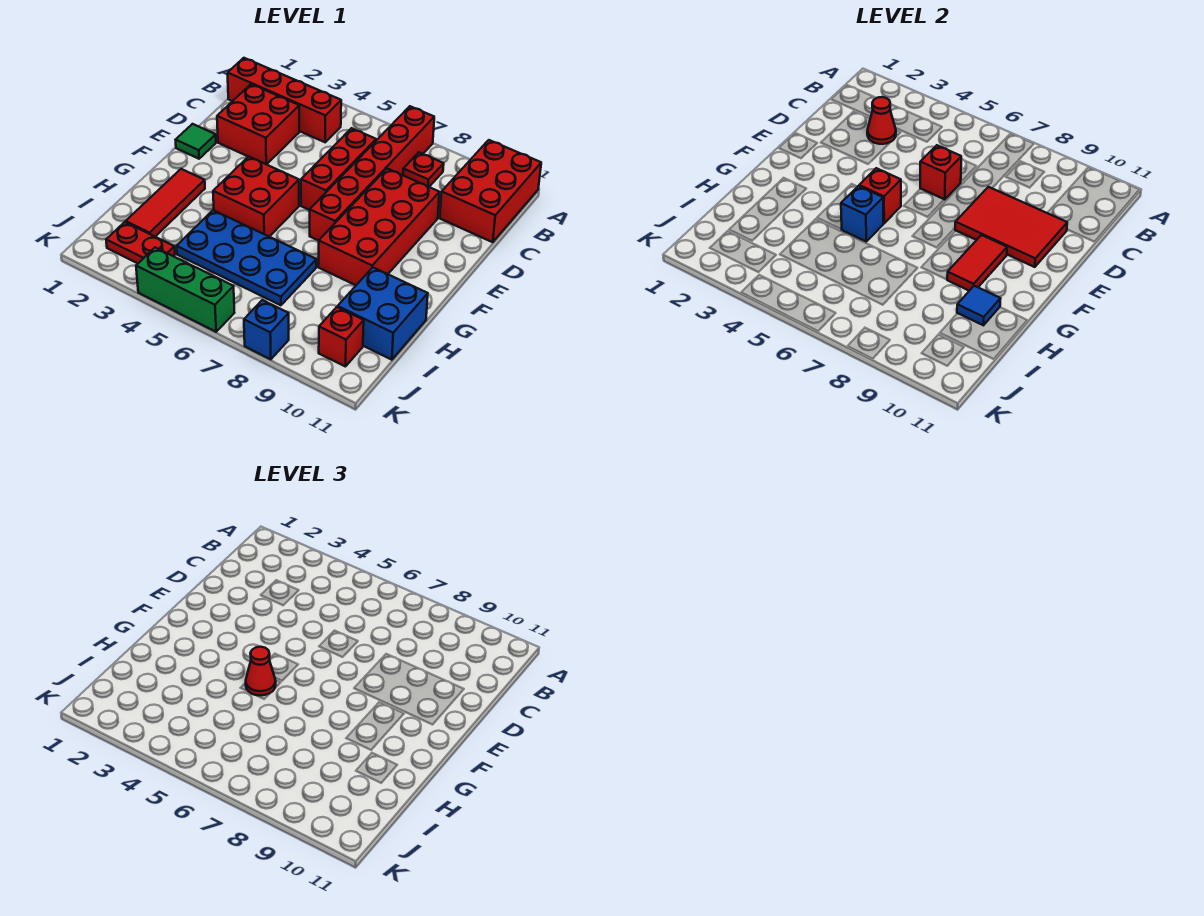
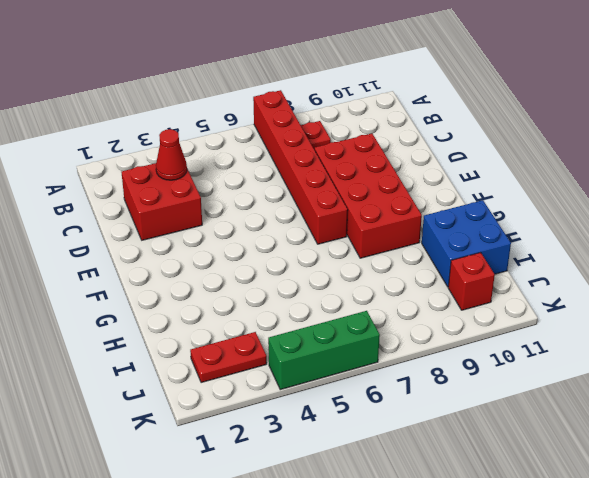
none -> red 2x3 brick [440,140,541,242]
none -> red 1x4 brick [228,58,341,142]
none -> red 1x3 brick [301,128,376,210]

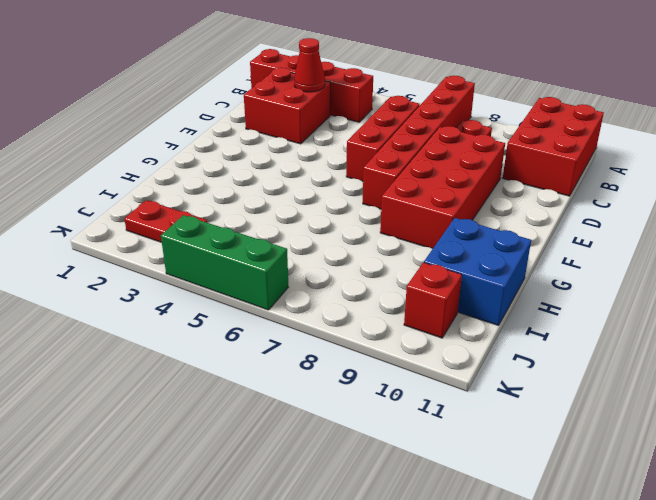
none -> green 1x1 tile [176,124,216,159]
none -> red 2x2 brick [213,156,299,237]
none -> red 1x3 tile [126,169,205,237]

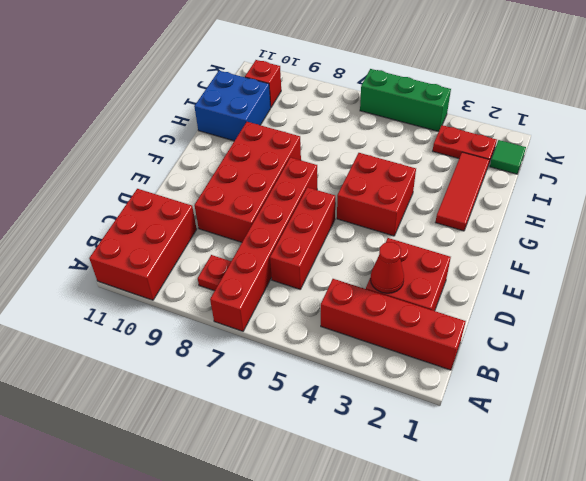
green 1x1 tile [490,140,526,174] -> green 1x1 tile moved to [176,124,216,159]
none -> blue 2x4 plate [177,210,316,305]
none -> blue 1x1 brick [244,300,289,359]
none -> red 1x1 brick [920,145,961,200]

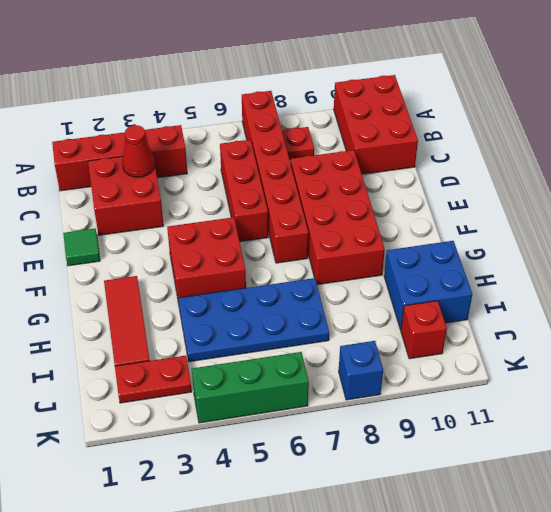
none -> red 1x1 brick [920,145,961,200]
none -> red 2x3 tile [955,187,1067,267]
none -> red 1x1 brick [859,168,901,223]

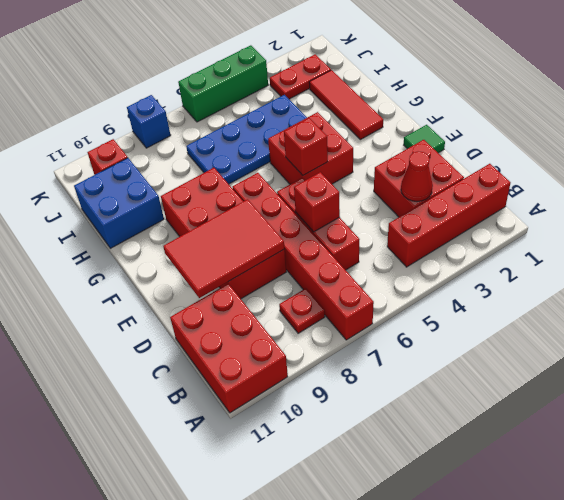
none -> red 1x2 tile [947,235,1007,291]
none -> blue 1x1 brick [841,186,883,241]
none -> blue 1x1 tile [957,286,1001,325]

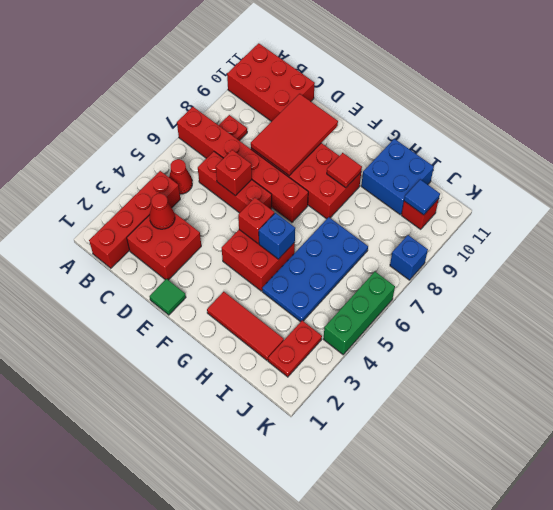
red 1x1 cone [169,159,192,194] -> red 1x1 cone moved to [246,647,276,695]
red 1x1 tile [327,153,362,188] -> red 1x2 tile [947,235,1007,291]
blue 1x1 tile [404,179,440,215] -> blue 1x1 tile moved to [957,286,1001,325]

